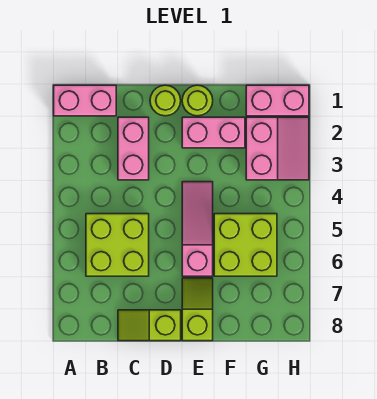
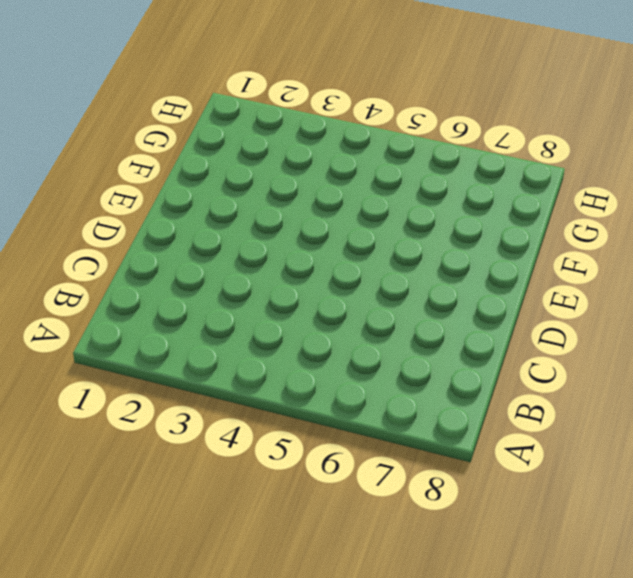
none -> pink 1x2 brick [54,85,116,116]
none -> lime 2x2 brick [86,214,149,276]
none -> pink 1x2 brick [118,117,149,180]

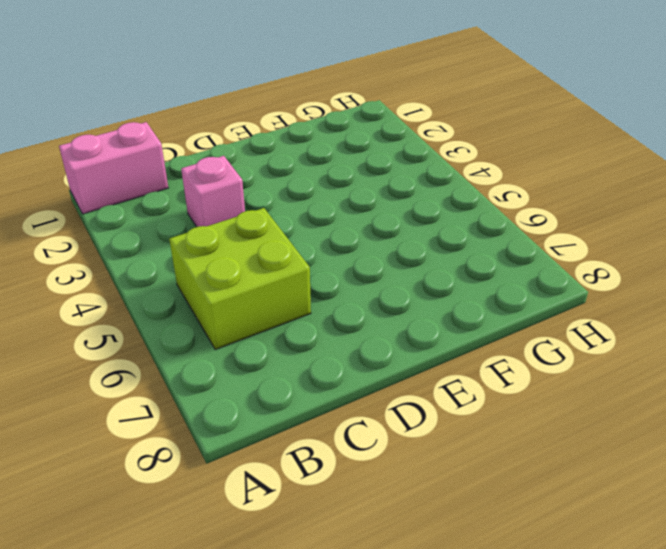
pink 1x1 brick [181,156,245,227] -> pink 1x2 brick [118,117,149,180]
none -> lime 1x2 slope [118,310,181,341]
none -> lime 1x1 round brick [150,85,181,116]
none -> lime 1x1 round brick [182,85,213,116]

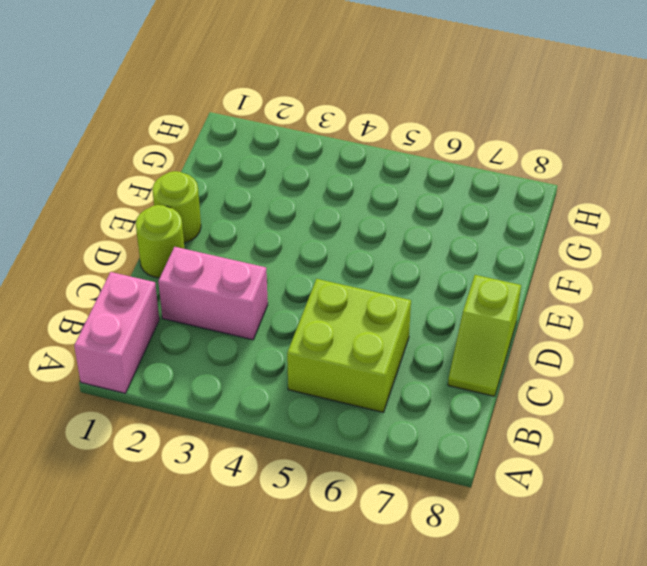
none -> pink 1x2 brick [182,117,245,148]
none -> pink 1x3 slope [182,182,213,276]
none -> lime 1x2 slope [182,278,213,341]

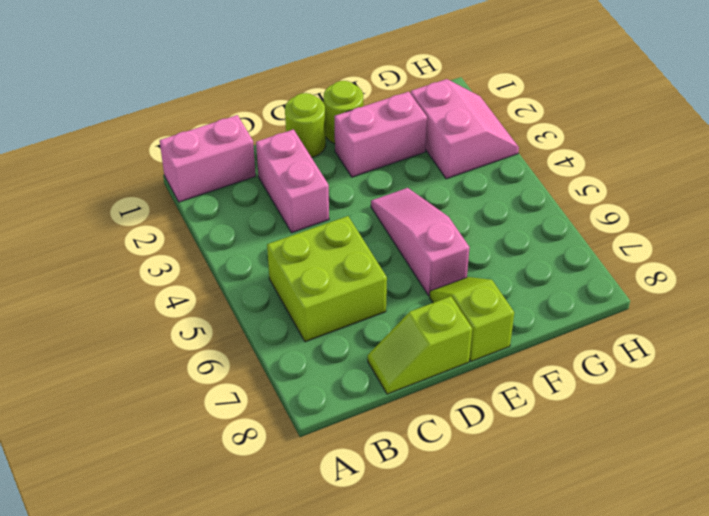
none -> lime 2x2 brick [214,214,277,276]
none -> pink 1x2 brick [246,85,309,116]

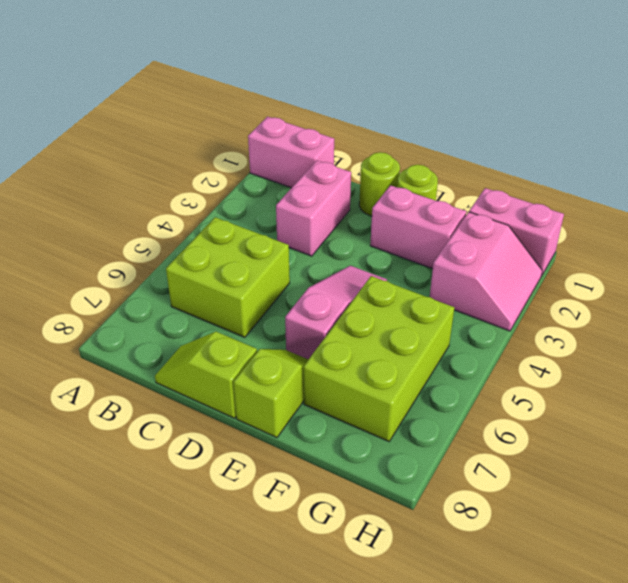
lime 2x3 brick [303,276,454,441] -> lime 2x2 brick [214,214,277,276]

